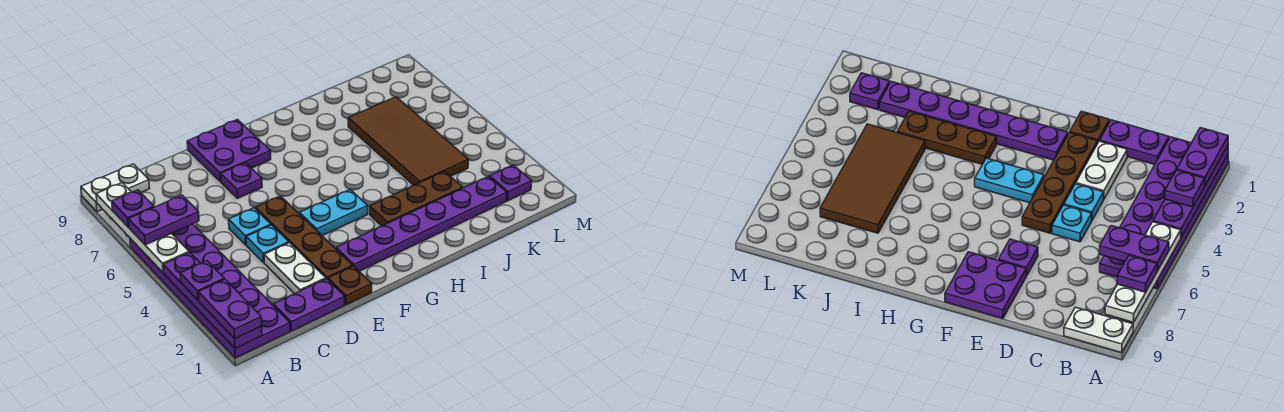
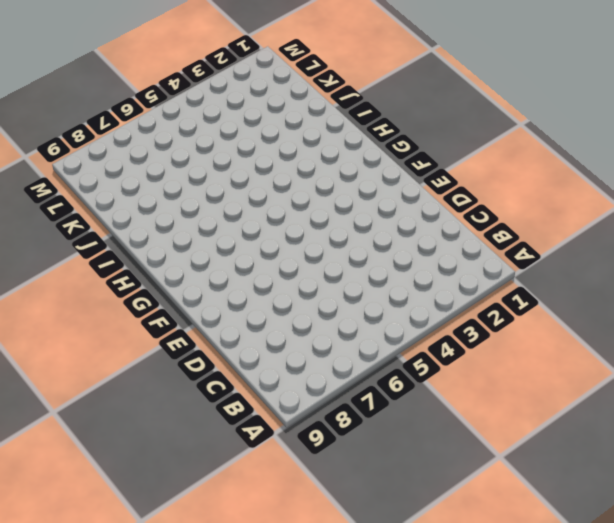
none -> purple 2x6 plate [130,224,290,358]
none -> white 1x2 plate [81,164,150,212]
none -> purple 1x2 plate [273,279,345,331]

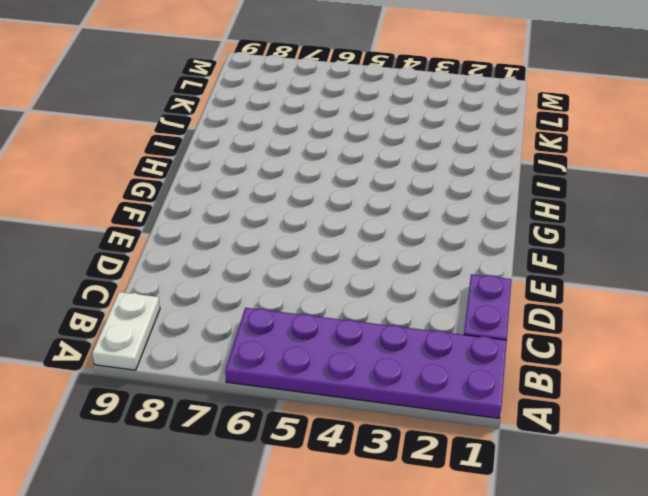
none -> white 1x2 plate [264,243,326,294]
none -> cyan 1x1 plate [246,225,289,263]
none -> cyan 1x1 plate [229,208,271,245]

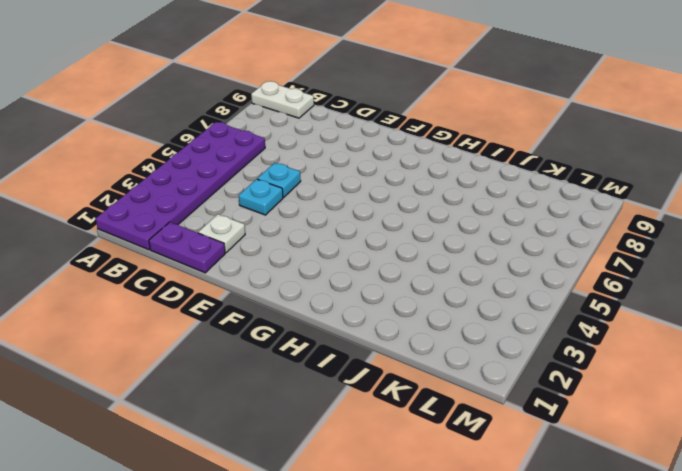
white 1x1 plate [198,214,245,252] -> white 1x2 plate [264,243,326,294]
none -> brown 1x1 plate [328,266,372,305]
none -> brown 1x4 plate [255,196,353,279]
none -> purple 1x1 plate [221,163,262,198]

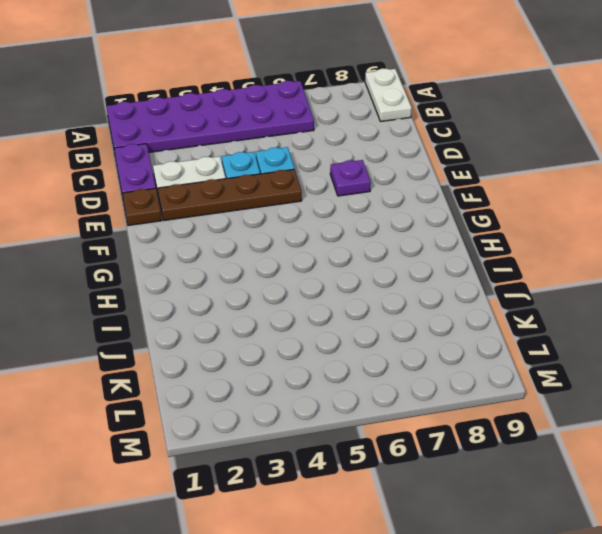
none -> purple 2x2 plate [187,120,271,182]
none -> purple 1x6 plate [336,176,507,271]
none -> cyan 1x2 plate [299,190,368,236]

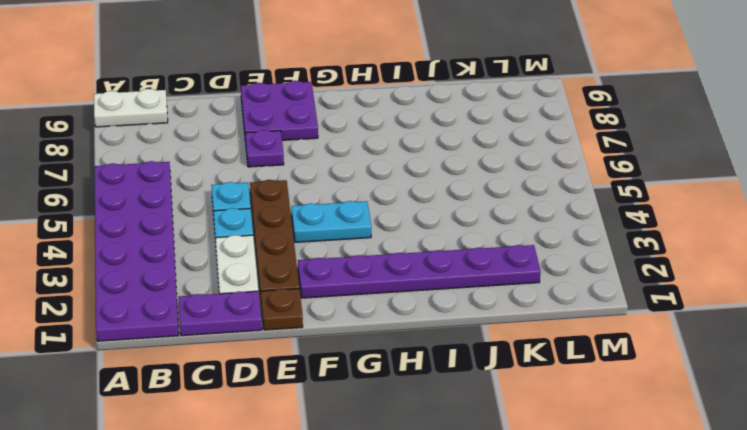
none -> brown 1x3 plate [370,171,463,226]
none -> brown 2x4 tile [348,97,469,185]
none -> purple 1x1 plate [490,165,532,201]

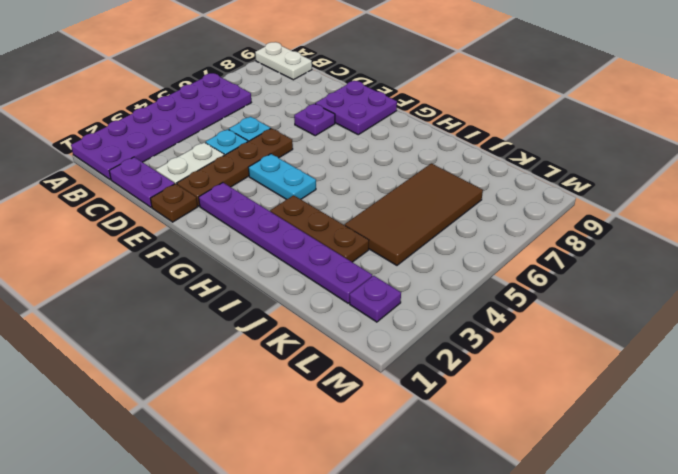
none -> purple 1x4 plate [163,252,262,348]
none -> white 1x4 plate [96,183,189,273]
none -> purple 1x2 plate [198,279,262,339]

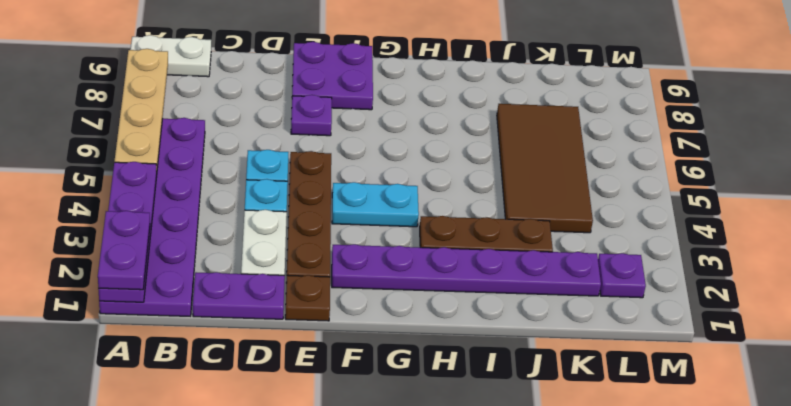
tan 1x4 plate [114,49,168,171] -> white 1x4 plate [96,183,189,273]
none -> purple 1x1 plate [180,261,224,300]
none -> purple 1x2 plate [128,195,199,245]
none -> purple 1x1 plate [112,190,154,227]

